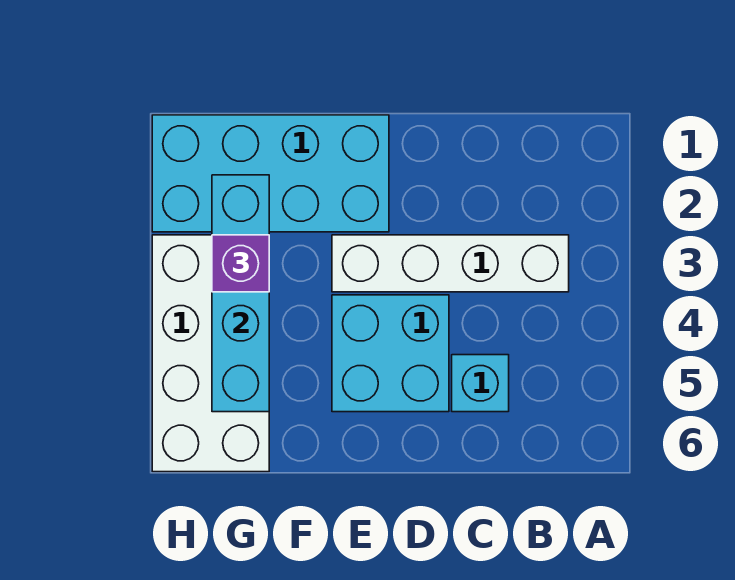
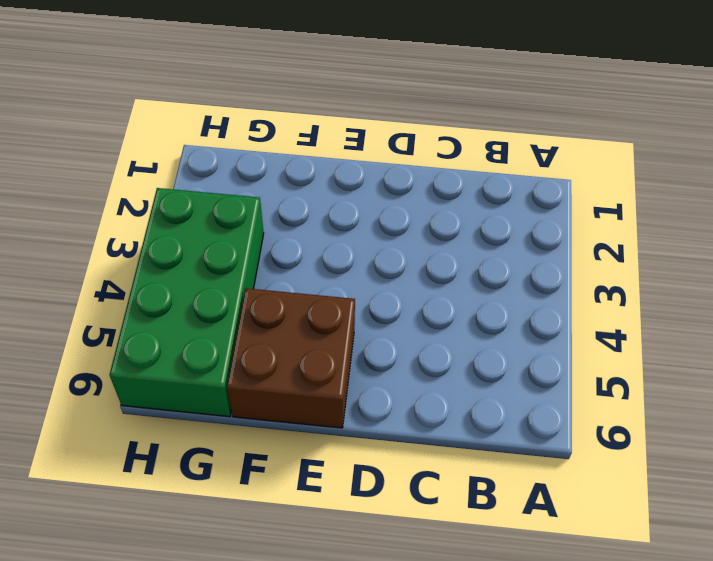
brown 2x2 brick [227,288,355,428] -> cyan 2x2 brick [332,295,449,412]
green 2x4 brick [110,188,264,417] -> white 2x4 brick [152,235,269,472]
none -> white 1x4 brick [332,235,569,292]
none -> cyan 1x1 brick [452,355,509,412]

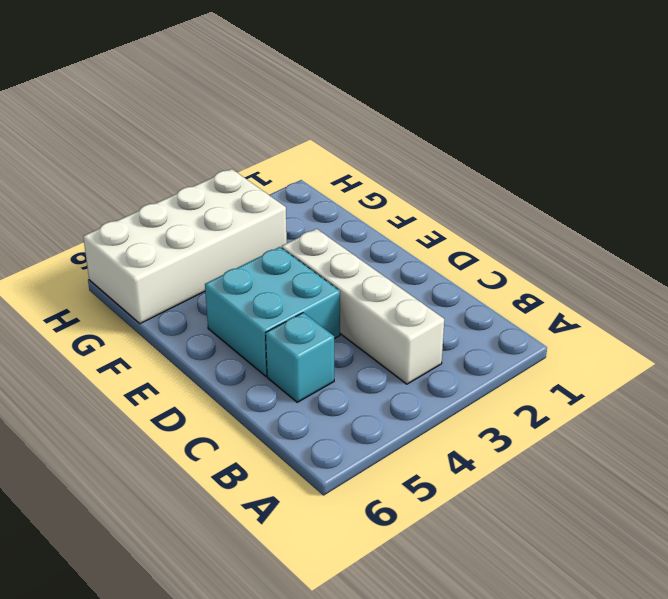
none -> cyan 2x4 brick [152,115,389,232]
none -> cyan 1x4 brick [212,175,269,412]

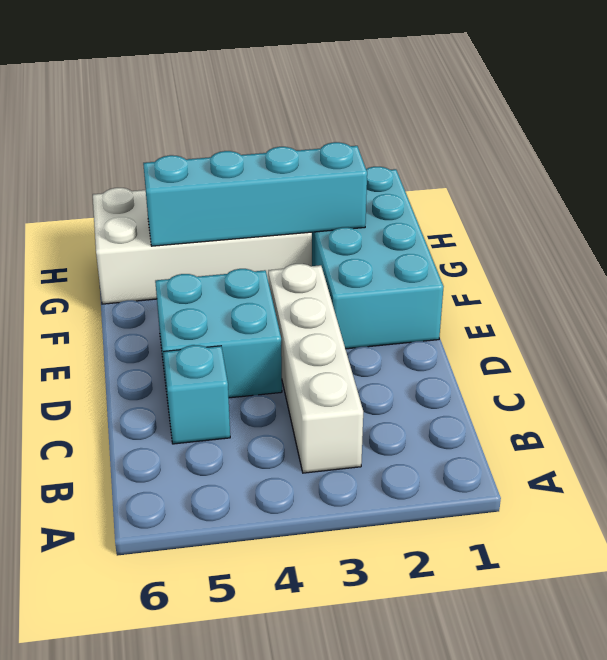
none -> purple 1x1 brick [212,235,269,292]

